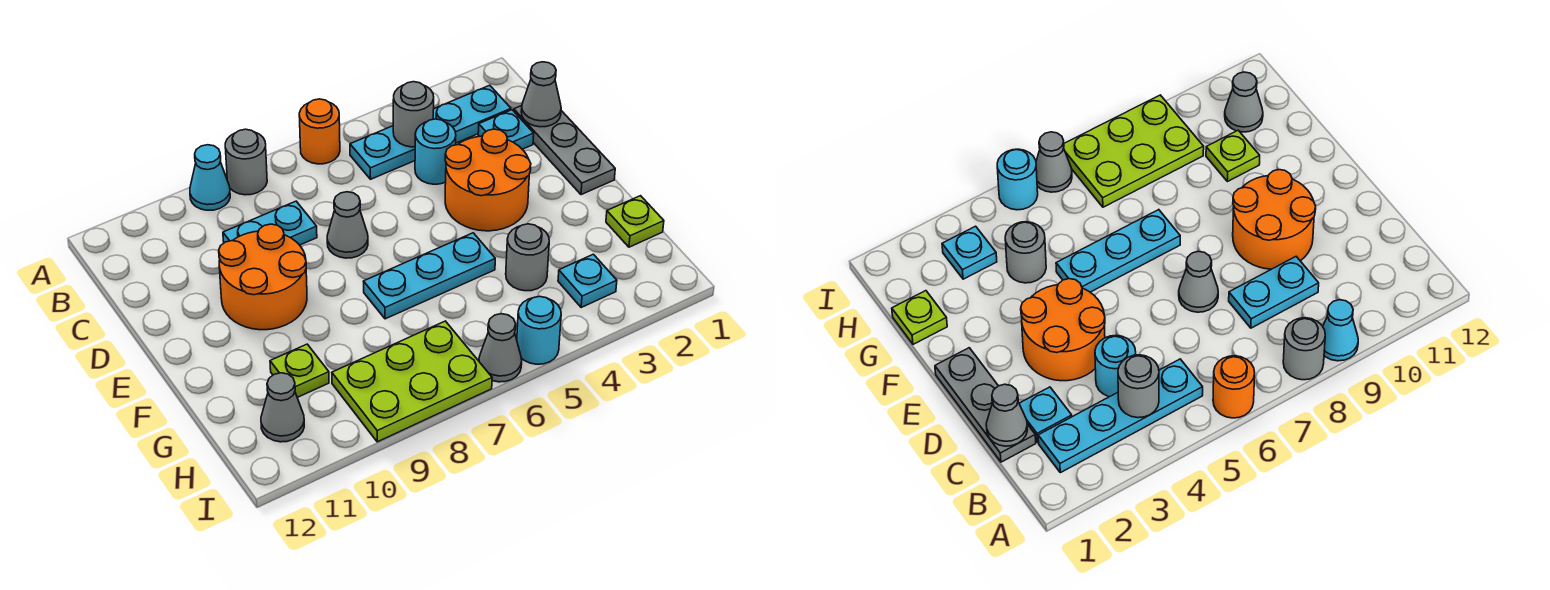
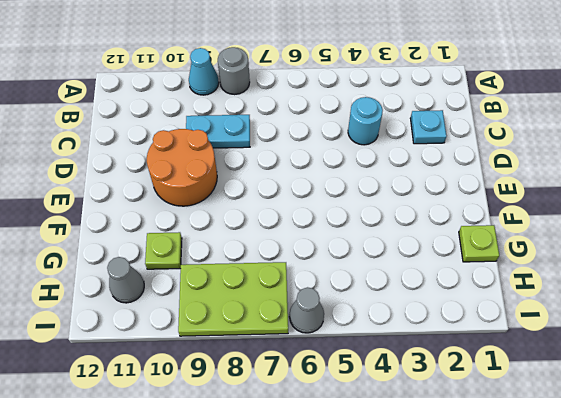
none -> orange 1x1 round brick [299,99,340,164]
none -> cyan 1x4 plate [350,85,511,179]
none -> grey 1x3 plate [514,106,615,195]

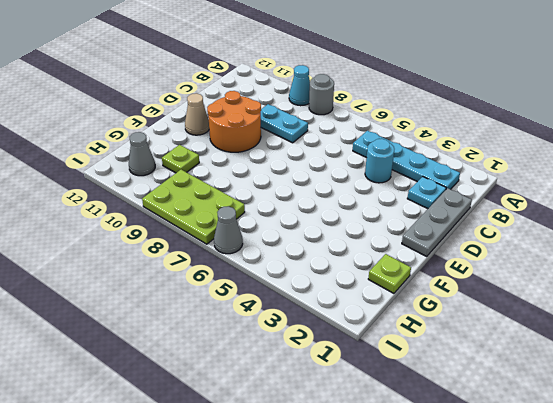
tan 1x1 cone [185,93,209,135] -> none
none -> orange 1x1 round brick [299,99,340,164]
none -> orange 2x2 round brick [445,129,531,231]
none -> grey 1x1 cone [327,192,368,258]

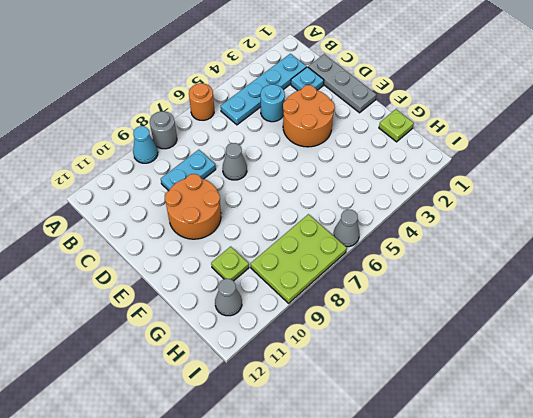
none -> cyan 1x3 plate [363,233,495,319]
none -> grey 1x1 round brick [506,224,549,291]
none -> cyan 1x1 plate [558,254,617,307]

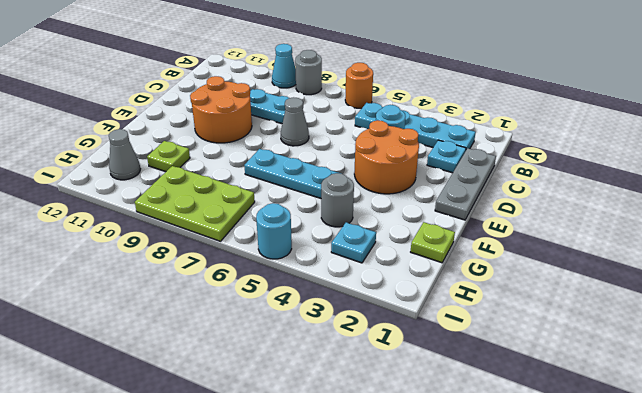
none -> grey 1x1 cone [479,314,522,382]
none -> grey 1x1 round brick [393,82,434,147]
none -> grey 1x1 cone [521,62,561,127]

